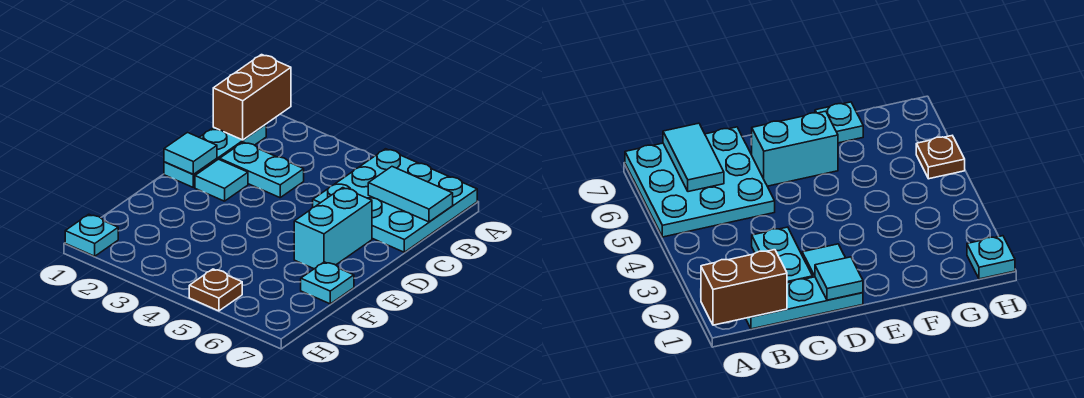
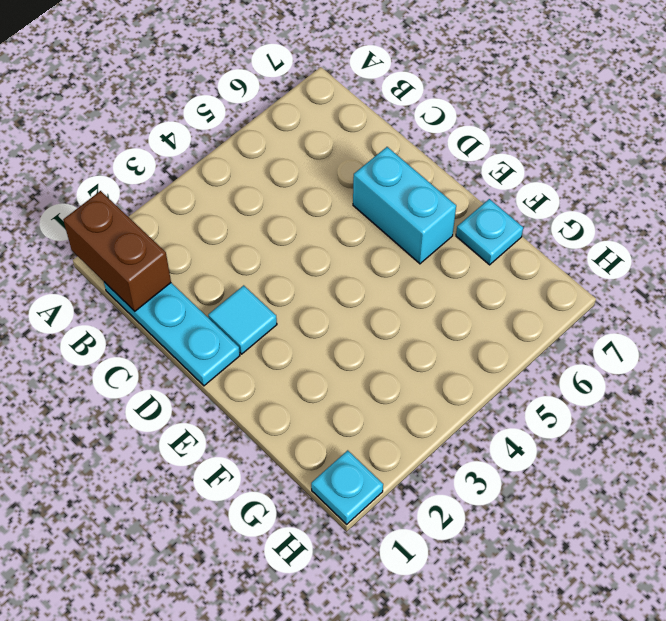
none -> cyan 3x3 plate [313,149,477,252]
none -> cyan 1x2 plate [220,142,304,198]

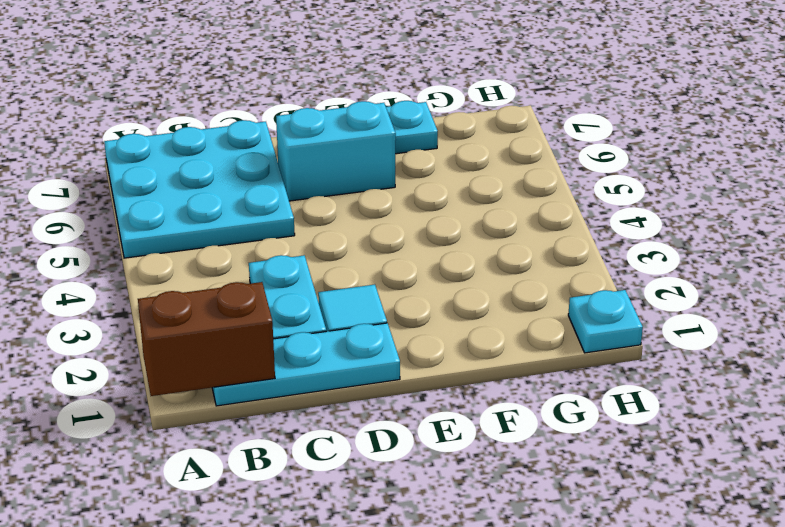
none -> brown 1x1 plate [189,269,242,311]
none -> cyan 1x2 tile [368,167,453,222]

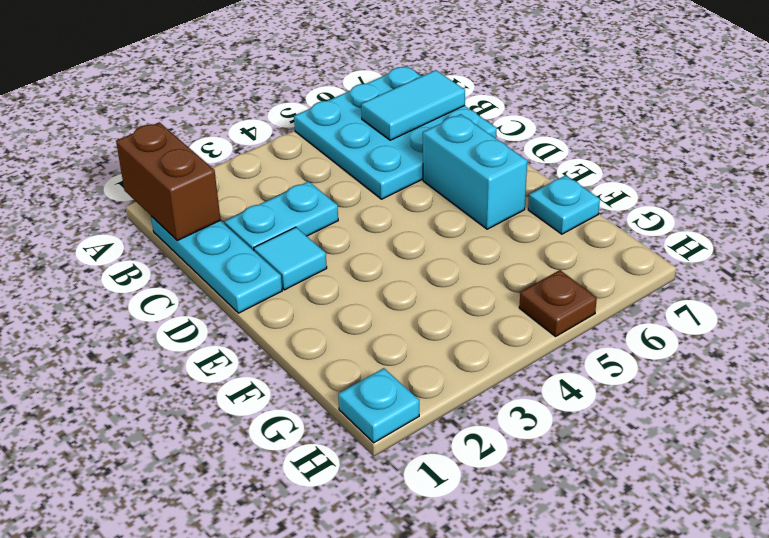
none -> cyan 1x1 tile [164,133,217,174]

